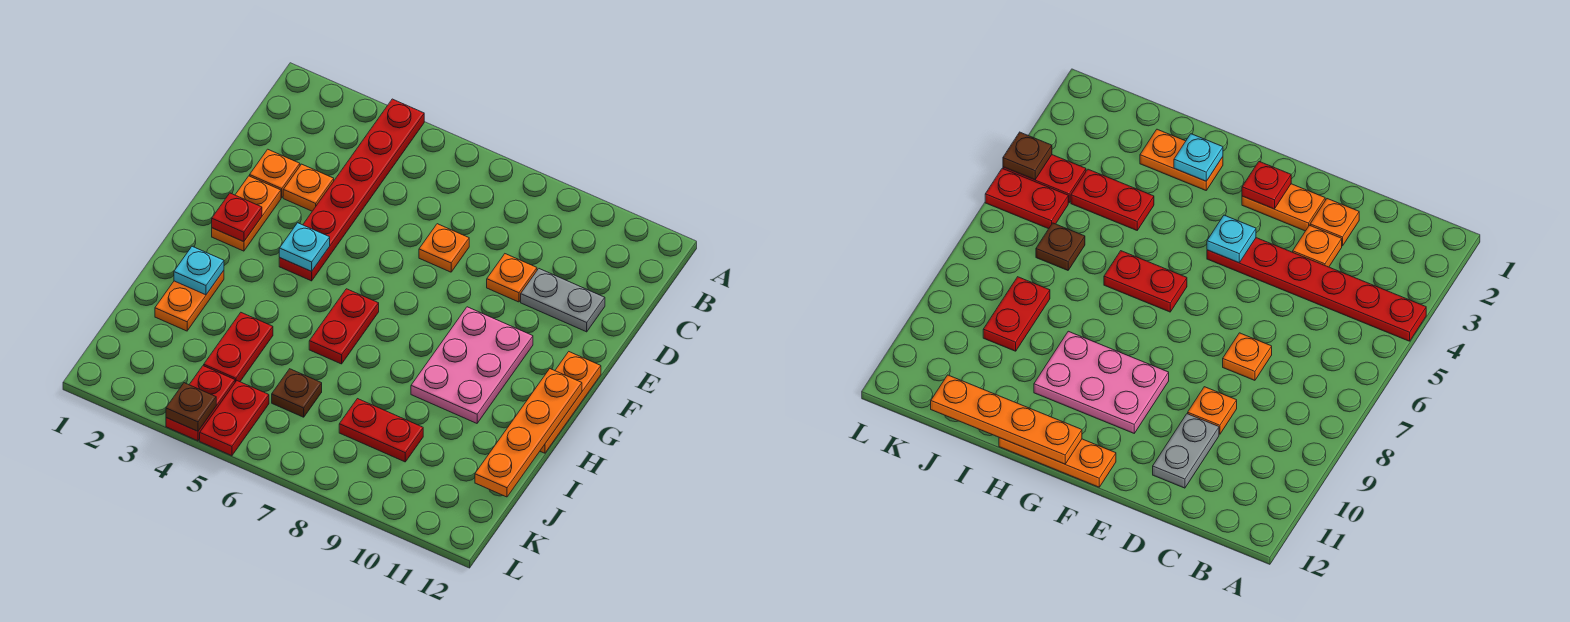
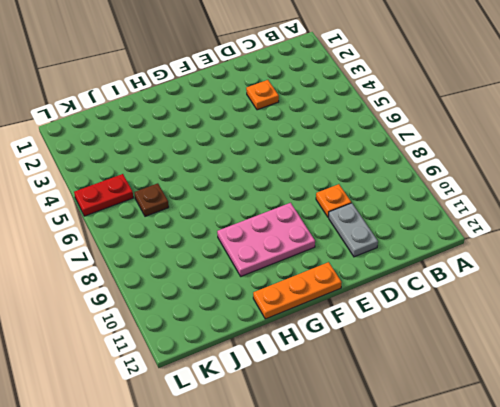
none -> red 1x6 plate [279,99,424,281]
none -> orange 1x1 plate [250,149,300,198]
none -> orange 1x1 plate [419,224,469,272]

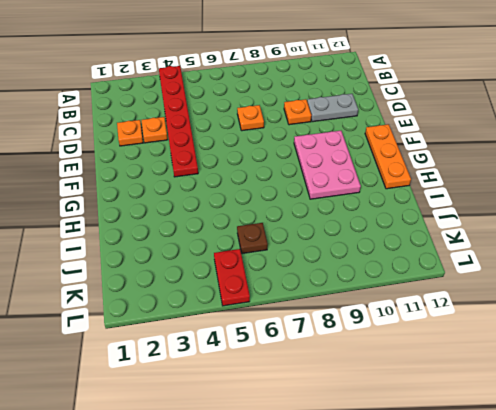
none -> orange 1x2 plate [212,176,281,251]
none -> red 1x2 plate [309,289,379,364]
none -> orange 1x2 plate [155,271,224,331]

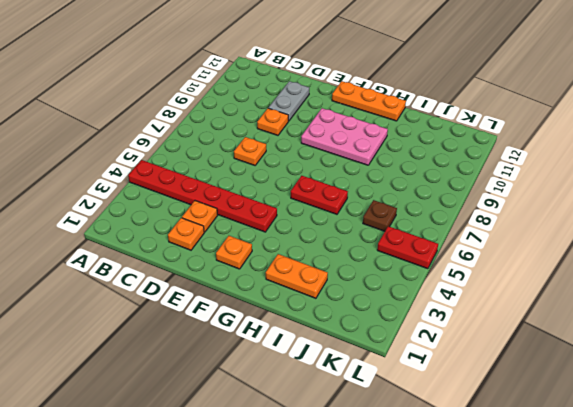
orange 1x1 plate [216,236,252,269] -> orange 1x2 plate [212,176,281,251]
none -> red 1x2 plate [204,313,273,382]
none -> red 1x2 plate [339,399,423,462]
none -> red 1x2 plate [166,366,235,441]

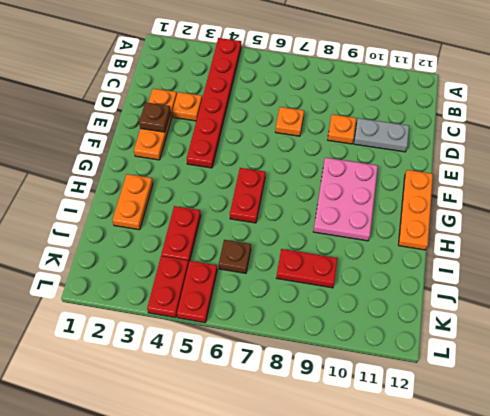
brown 1x1 plate [139,102,171,132] -> brown 1x1 plate moved to [166,383,216,431]
none -> red 1x1 plate [212,193,262,242]
none -> cyan 1x1 plate [279,223,330,271]
none -> orange 1x4 plate [475,369,582,497]

